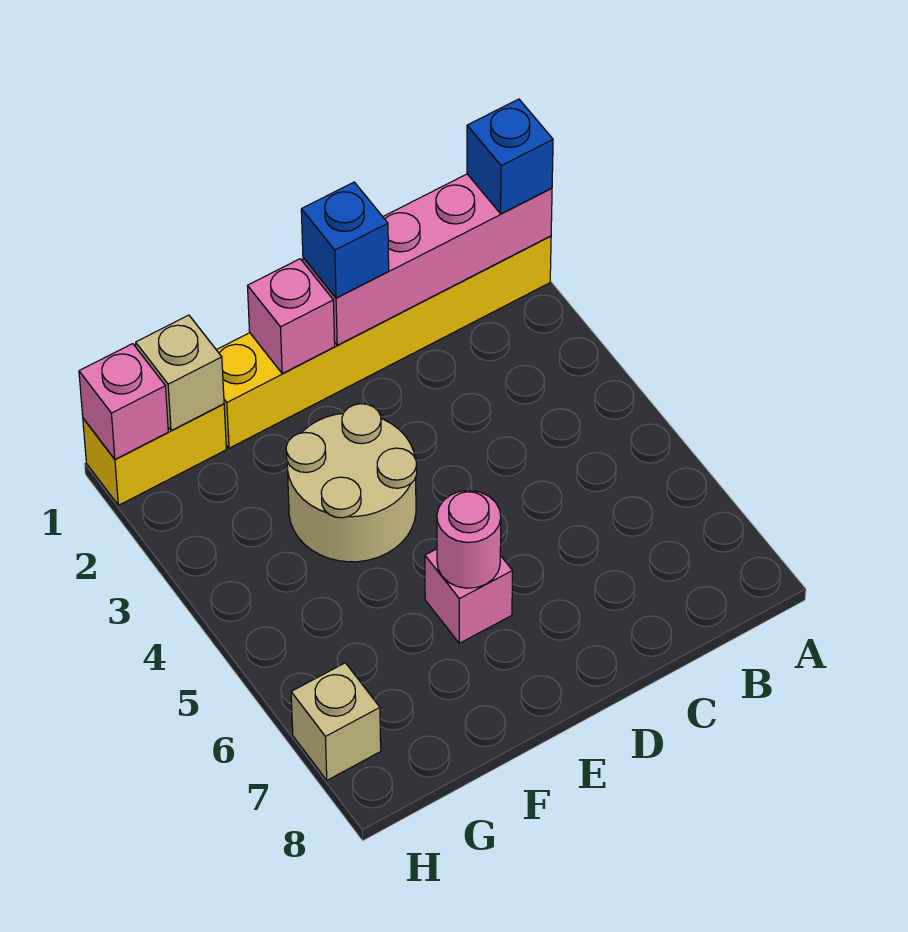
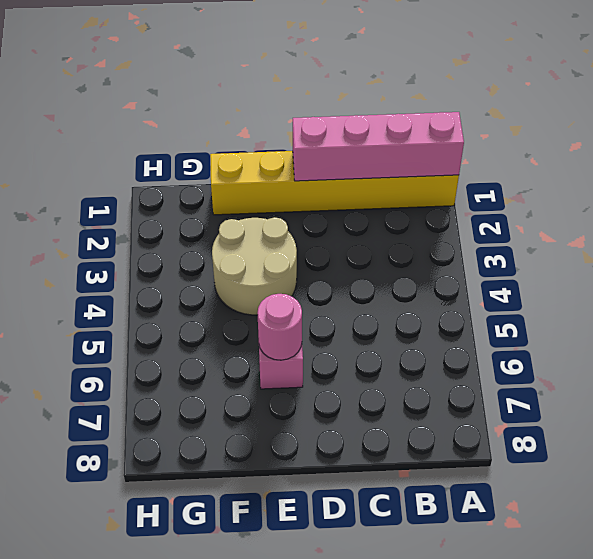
none -> yellow 1x2 brick [83,404,226,505]
none -> tan 1x1 brick [291,663,381,780]
none -> pink 1x1 brick [248,259,335,373]

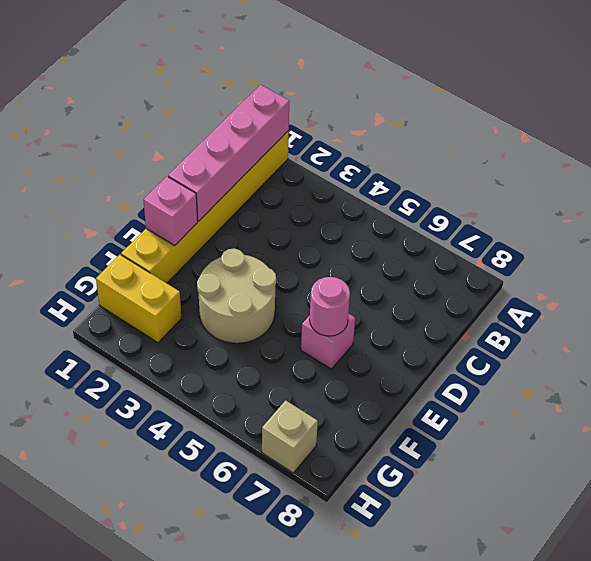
yellow 1x2 brick [96,255,181,343] -> yellow 1x2 brick turned to [83,404,226,505]
none -> tan 1x1 brick [136,315,224,431]
none -> pink 1x1 brick [79,344,168,459]
none -> blue 1x1 brick [467,99,553,214]

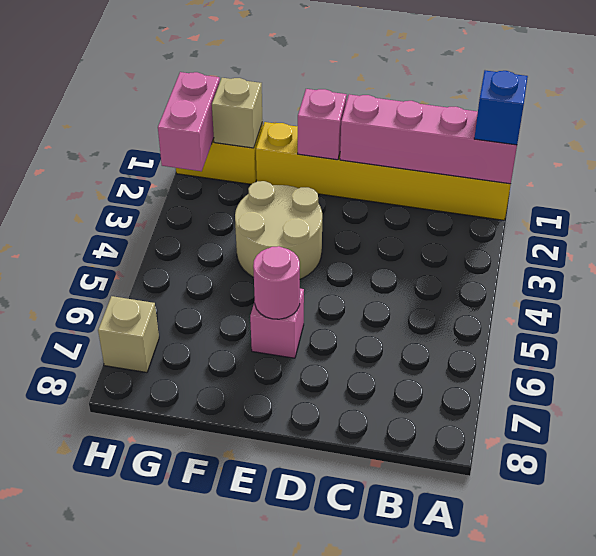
pink 1x2 brick [158,72,220,171] -> pink 1x1 brick [79,344,168,459]
none -> blue 1x1 brick [301,182,389,298]

